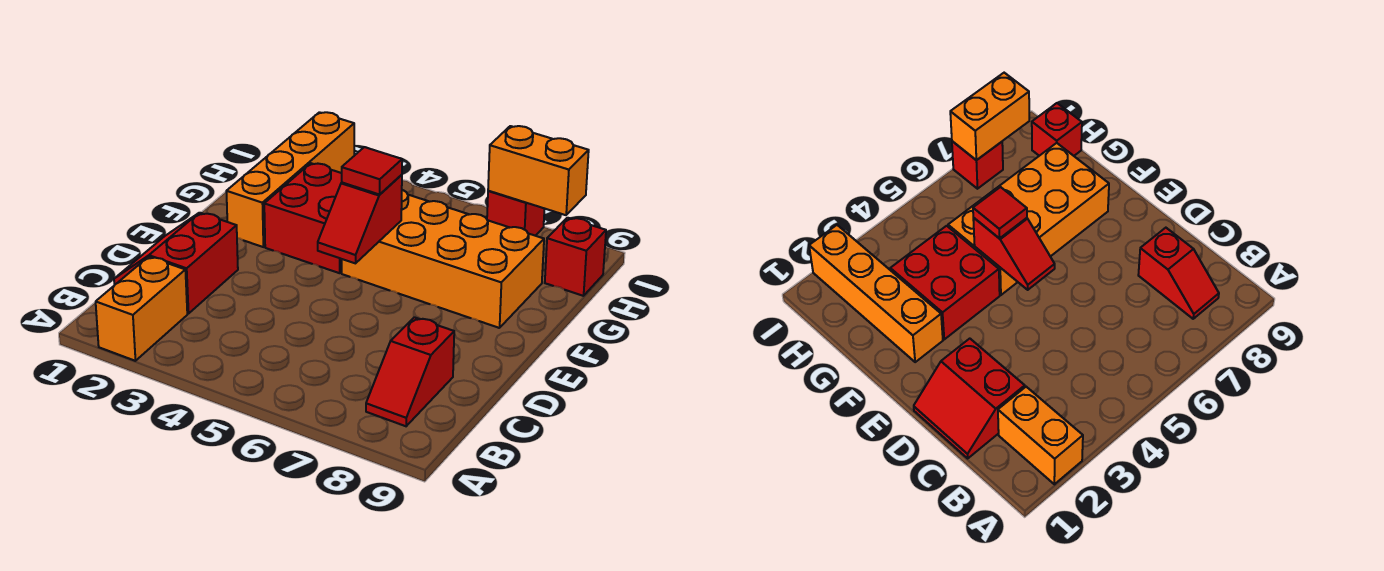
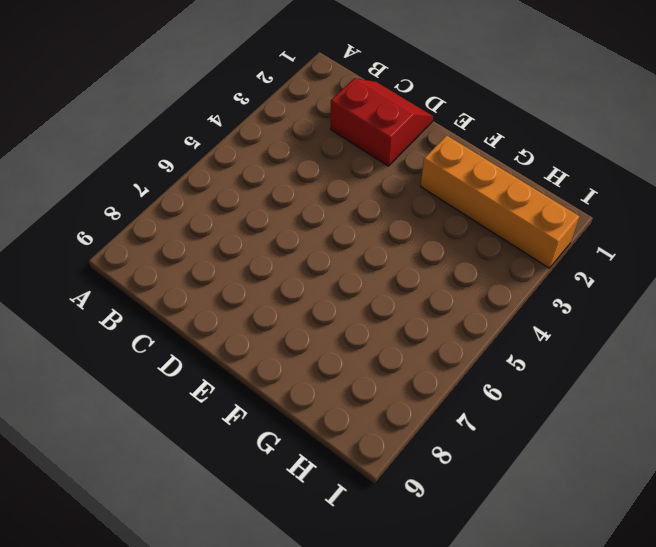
none -> orange 1x2 brick [96,257,187,361]
none -> red 1x2 slope [366,317,454,426]

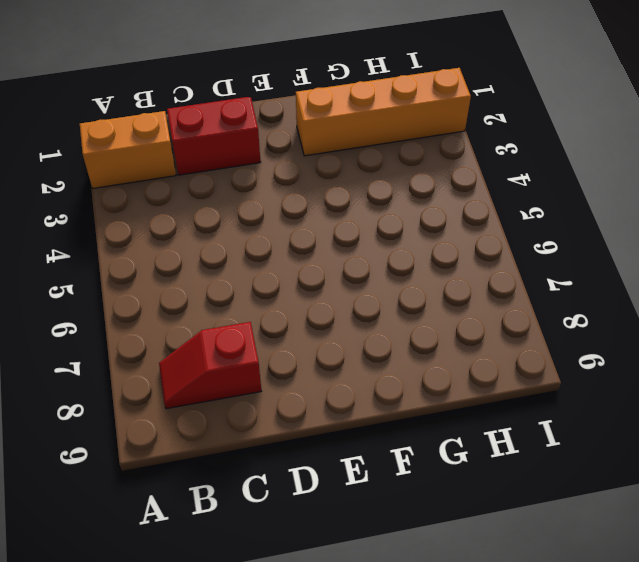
none -> red 2x2 brick [264,163,342,273]
none -> orange 2x4 brick [342,190,544,328]

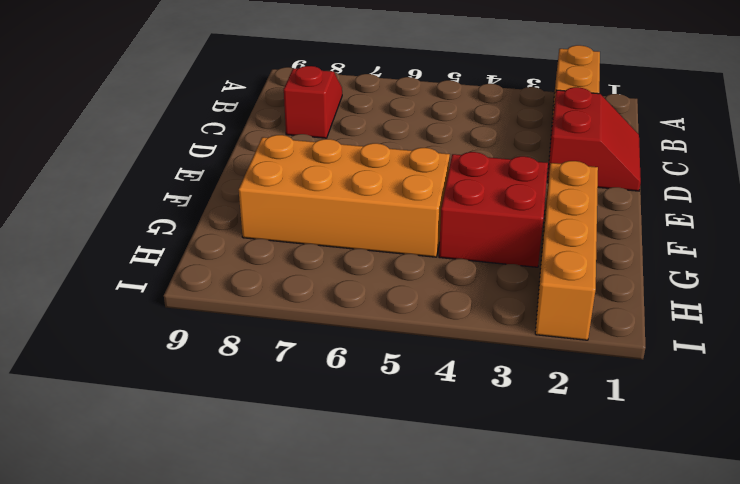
none -> red 1x1 brick [545,218,606,296]
none -> red 1x1 brick [487,191,544,236]

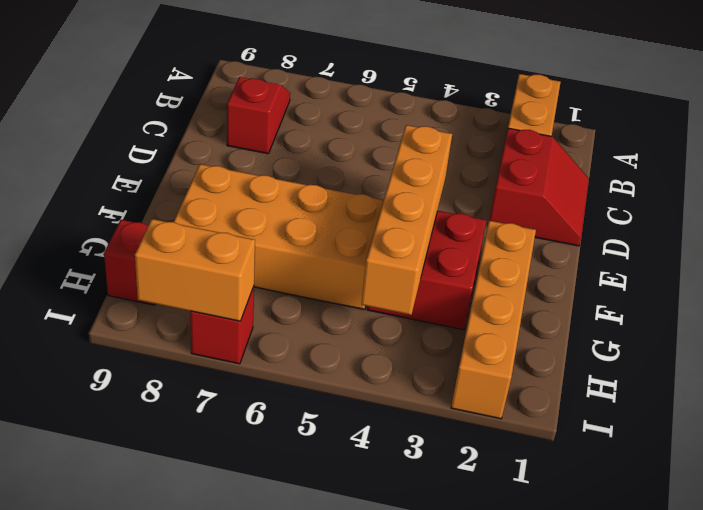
orange 1x4 brick [361,125,452,315] -> none
none -> red 1x2 slope [318,175,402,263]
none -> red 1x1 tile [342,147,402,195]

